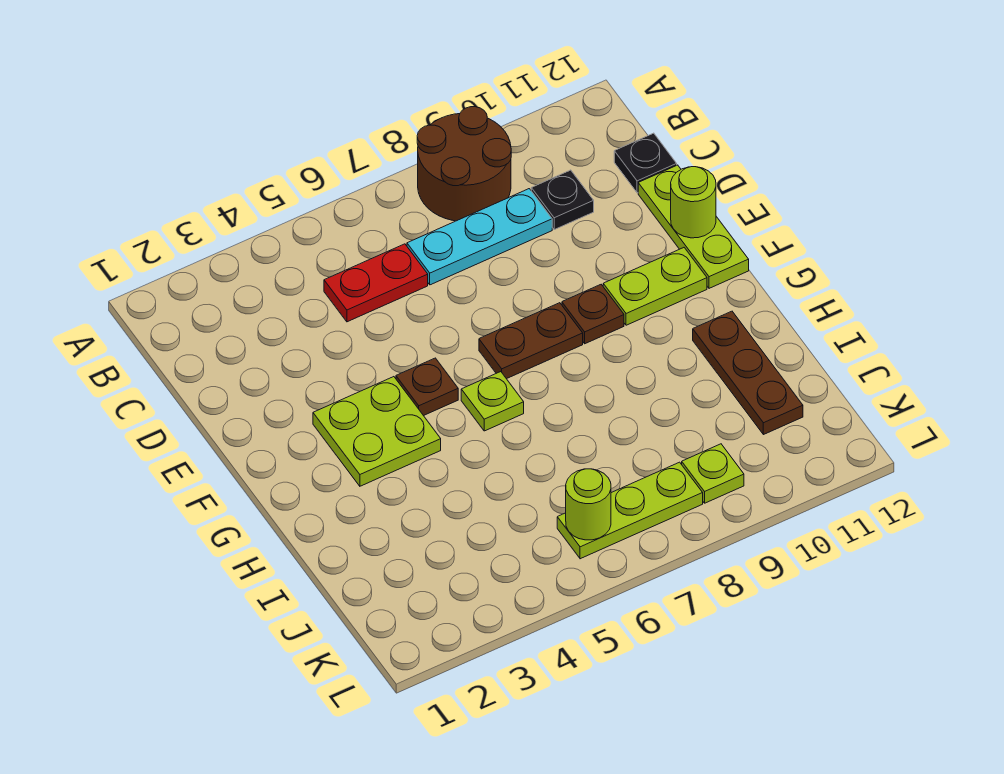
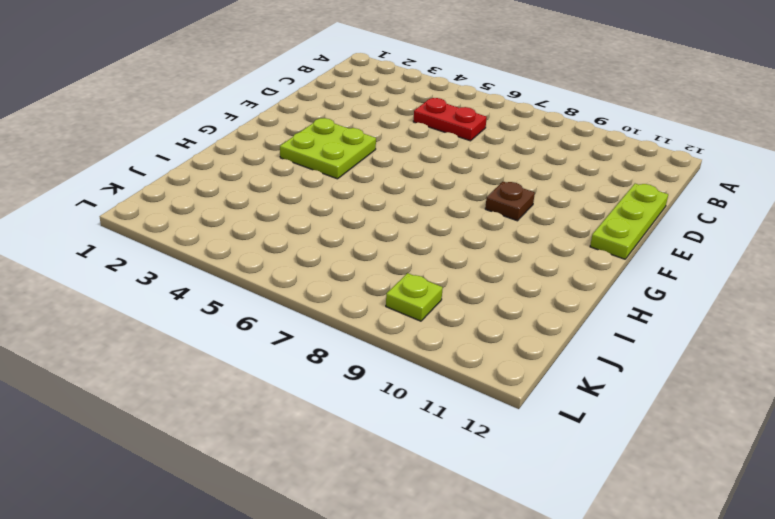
none -> brown 2x2 round brick [417,107,511,221]
none -> cyan 1x3 plate [407,189,552,285]
none -> black 1x1 plate [531,170,594,230]

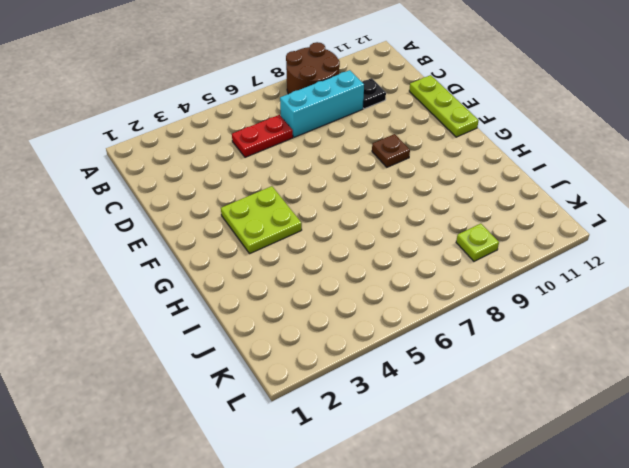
cyan 1x3 brick [280,70,364,137] -> cyan 1x3 plate [407,189,552,285]
none -> black 1x1 plate [614,133,677,193]
none -> brown 1x1 plate [396,358,458,416]
none -> brown 1x2 plate [479,303,583,379]

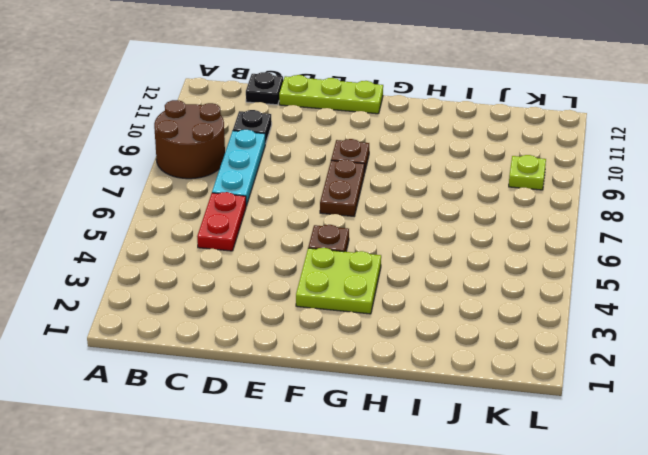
none -> lime 1x2 plate [603,248,707,325]
none -> lime 1x1 plate [461,372,524,431]
none -> brown 1x3 plate [693,311,803,435]

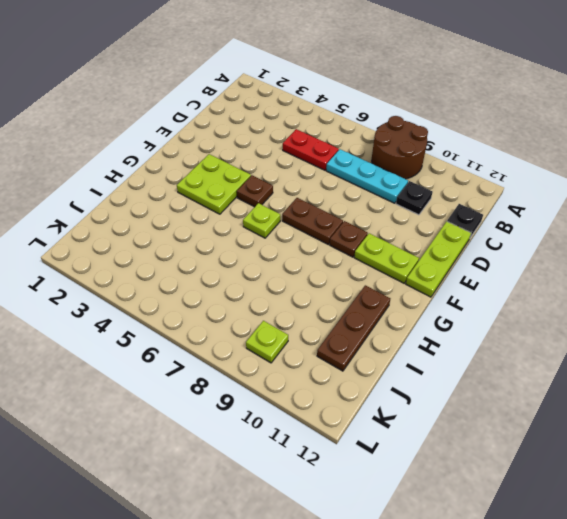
none -> lime 1x3 plate [557,462,703,559]
none -> lime 1x1 round brick [671,167,716,238]
none -> lime 1x1 round brick [566,469,611,540]

